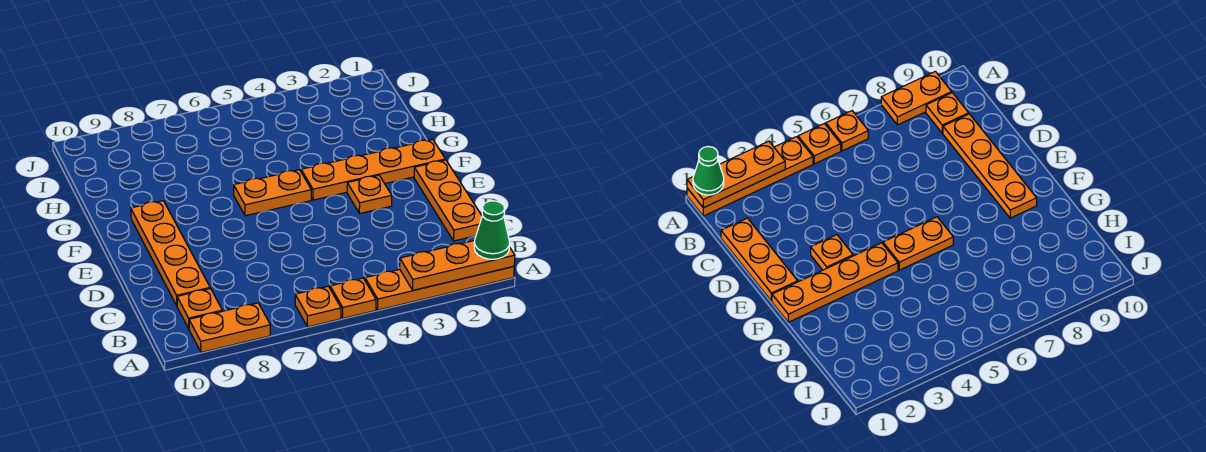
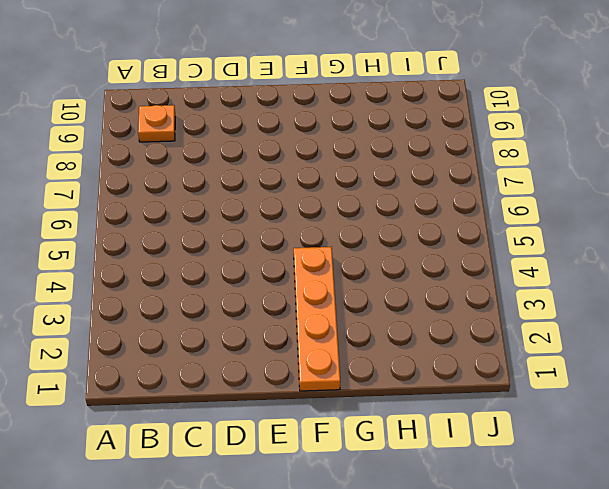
none -> orange 1x4 plate [365,266,514,310]
none -> orange 1x1 plate [330,278,376,318]
none -> orange 1x1 plate [295,286,341,327]

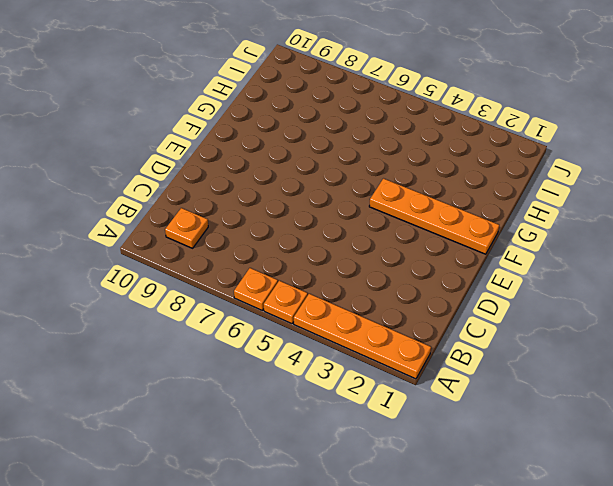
none -> orange 1x2 plate [189,303,270,352]
none -> orange 1x3 plate [414,160,482,241]
none -> orange 1x4 plate [131,201,210,305]

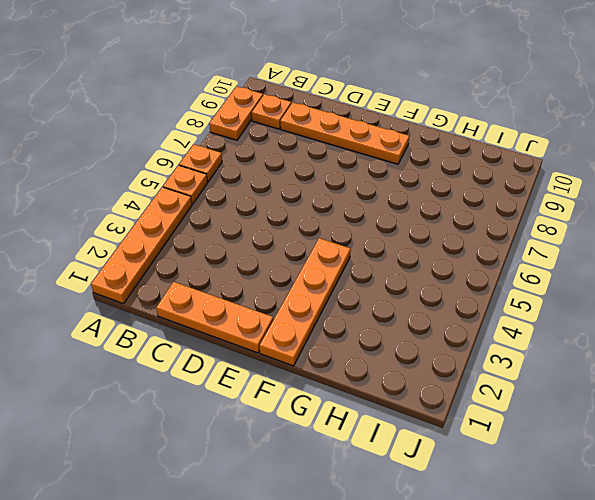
none -> orange 1x1 plate [347,175,392,214]
none -> orange 1x2 plate [234,170,311,216]
none -> orange 1x3 plate [400,240,515,290]

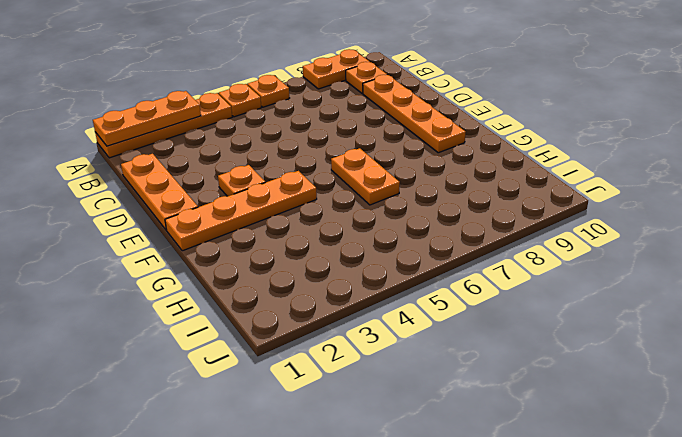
orange 1x2 plate [331,148,400,205] -> orange 1x2 plate turned to [234,170,311,216]
none -> green 1x1 cone [474,201,510,259]

